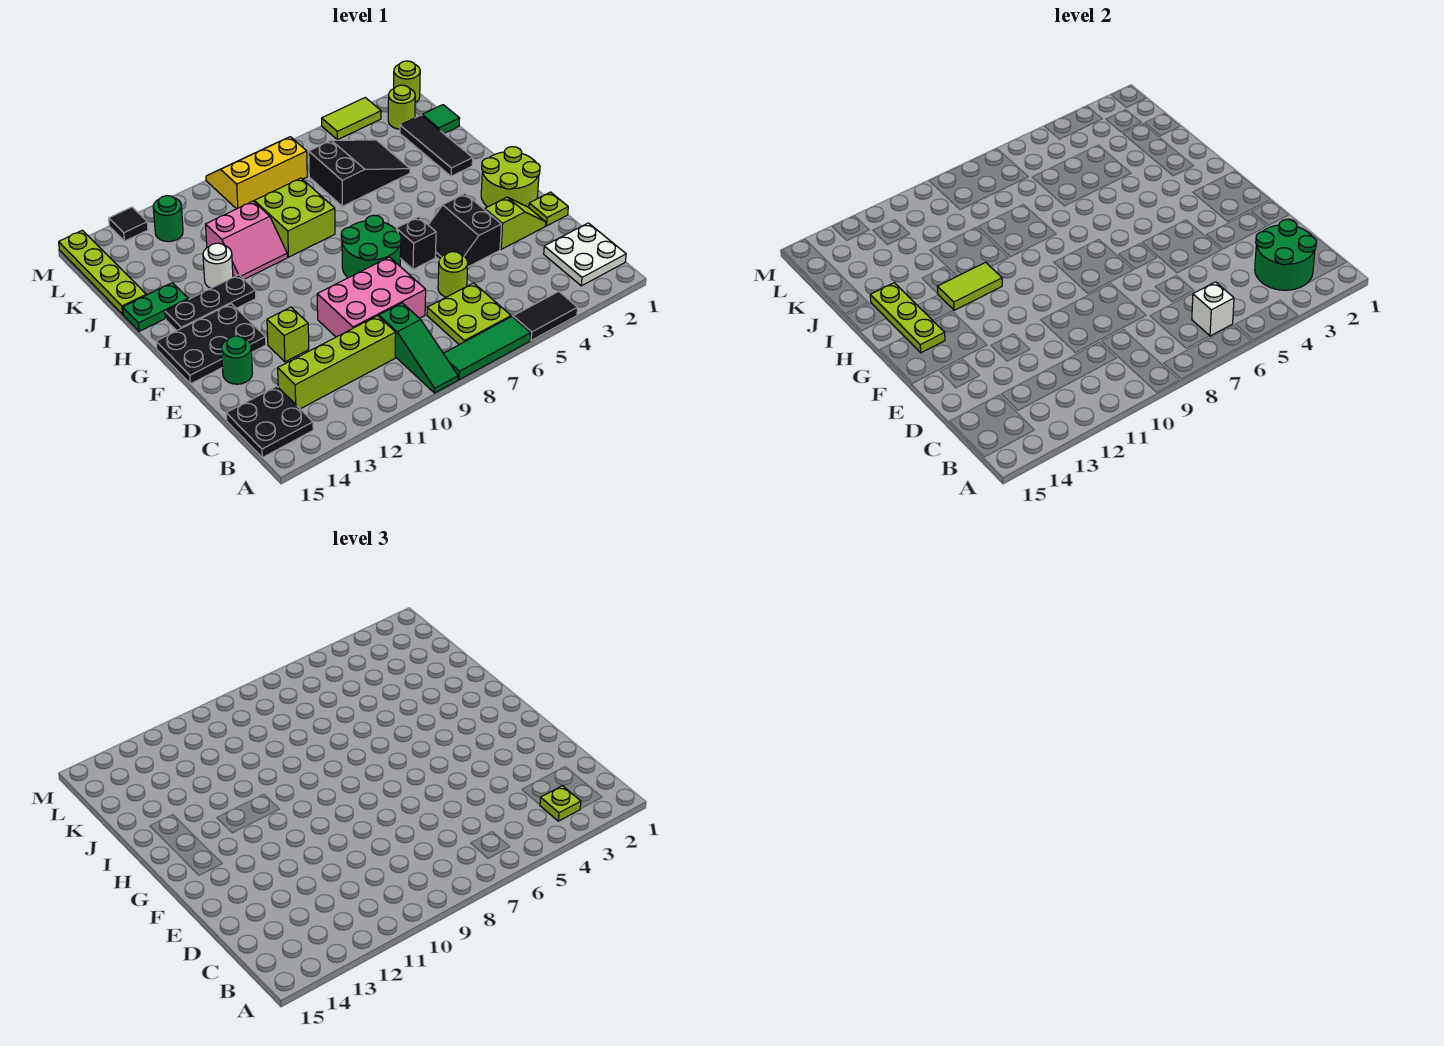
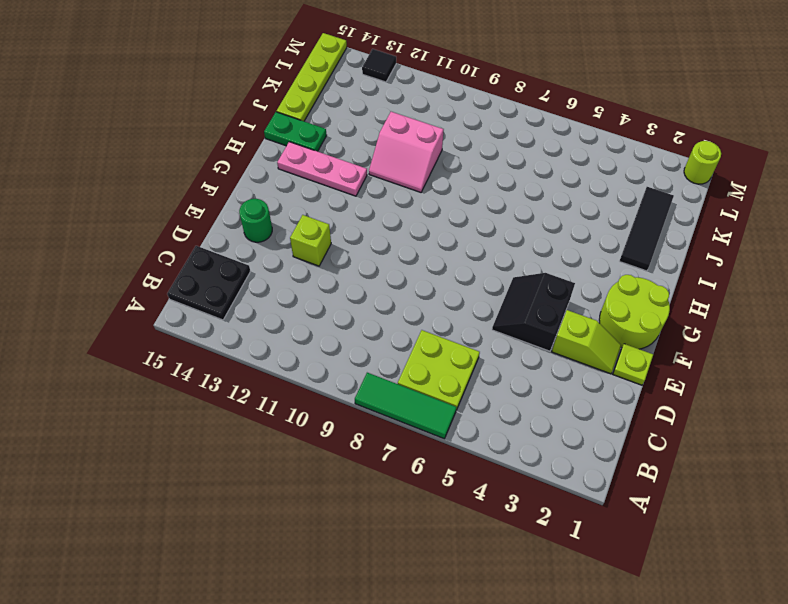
pink 1x3 plate [277,142,367,196] -> black 1x3 plate [165,275,256,331]
none -> black 1x2 tile [513,291,578,340]
none -> green 1x3 slope [379,303,458,393]
none -> white 2x2 plate [544,223,626,286]
none -> lime 1x4 brick [278,316,396,409]

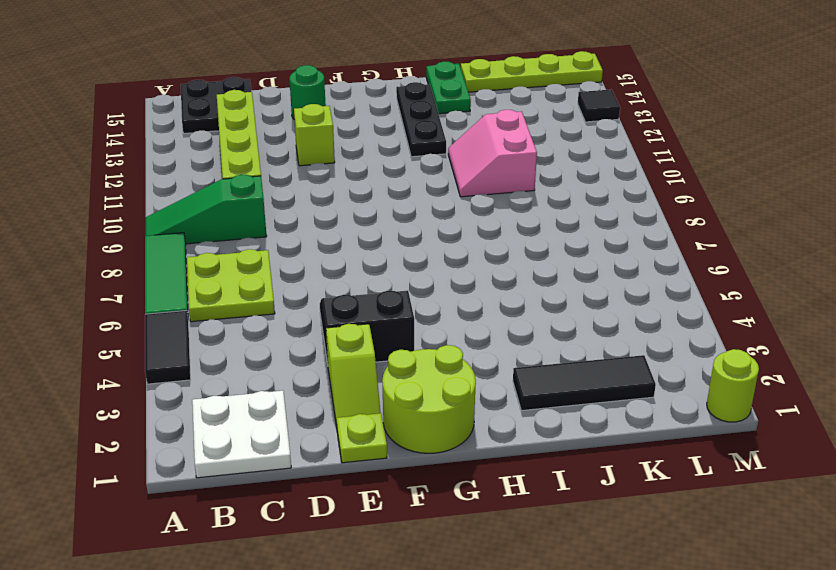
none -> lime 1x1 round brick [438,252,468,297]
none -> pink 2x3 brick [317,257,426,337]
none -> black 1x1 brick [396,217,436,269]
none -> green 2x2 round brick [341,215,401,278]

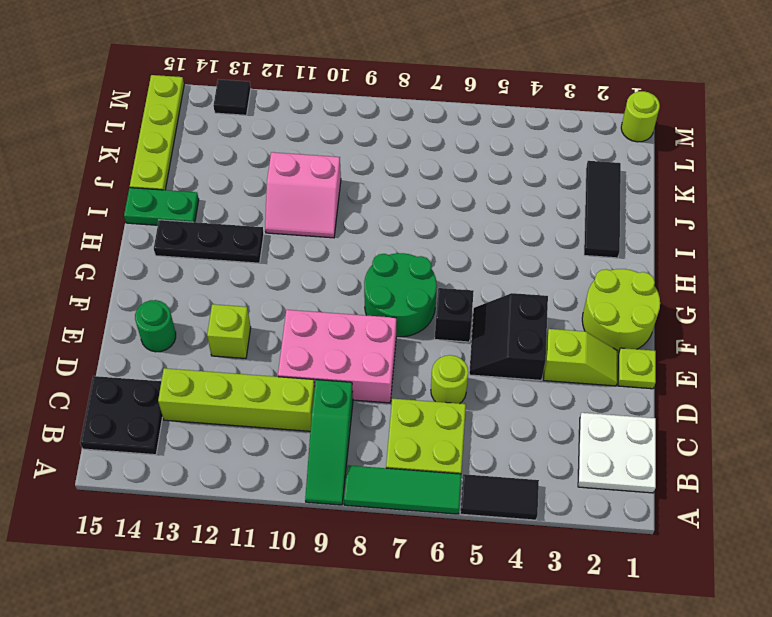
none -> black 2x3 plate [156,304,266,384]
none -> lime 2x2 brick [254,178,335,257]
none -> white 1x1 round brick [203,243,233,288]
none -> black 2x3 slope [309,140,410,206]

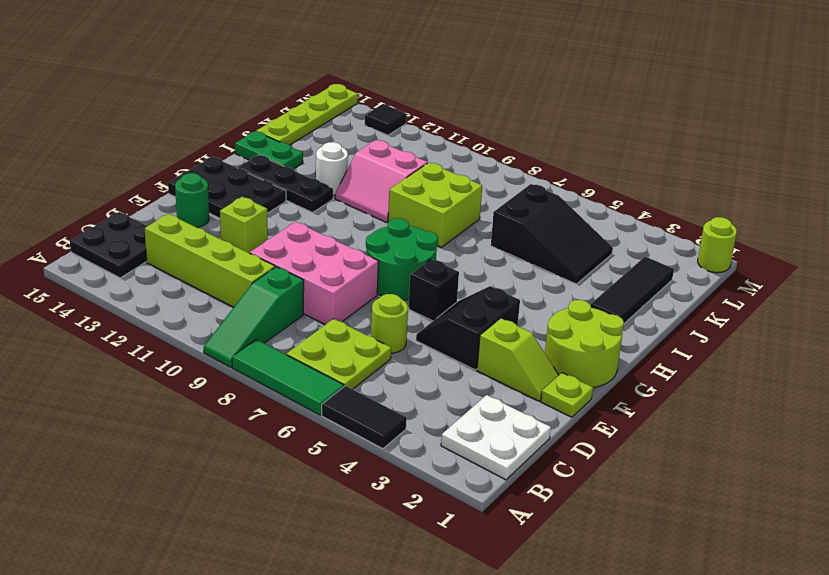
none -> green 1x1 tile [422,105,460,133]
none -> lime 1x1 round brick [388,85,415,129]
none -> yellow 2x3 slope [206,137,307,209]
none -> green 1x1 round brick [153,196,183,242]

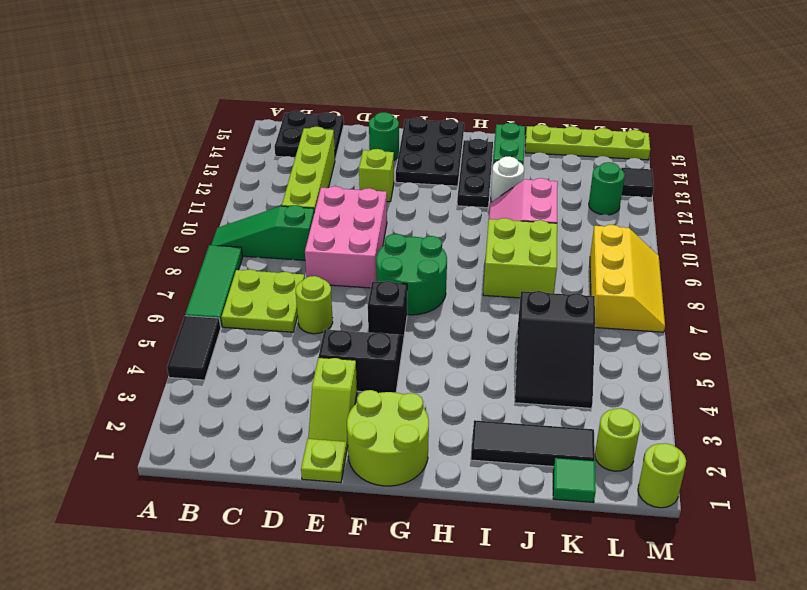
none -> white 2x2 plate [544,223,626,286]
none -> lime 1x2 tile [322,98,381,140]
none -> green 2x2 round brick [1255,220,1316,290]
none -> white 1x1 brick [1192,282,1234,336]

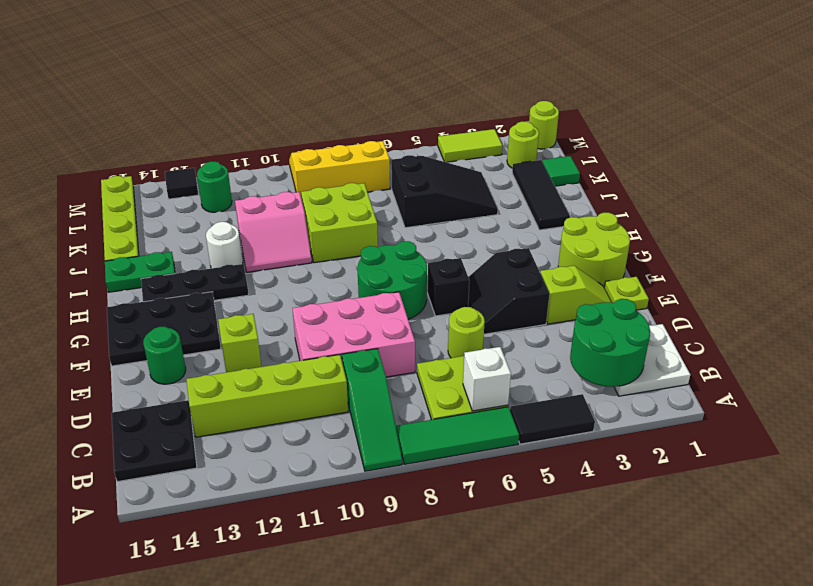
none -> lime 1x3 plate [870,283,945,353]
none -> lime 1x2 tile [937,262,1002,310]
none -> lime 1x1 plate [540,786,581,821]

